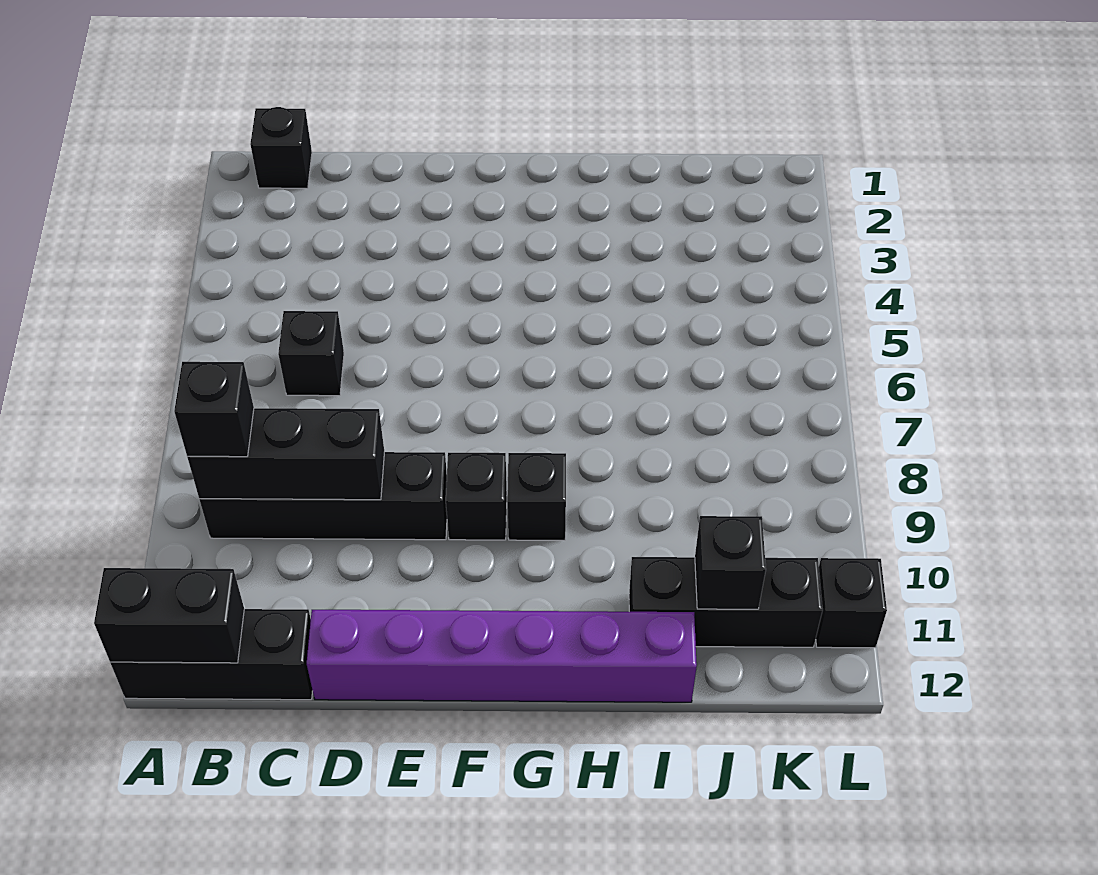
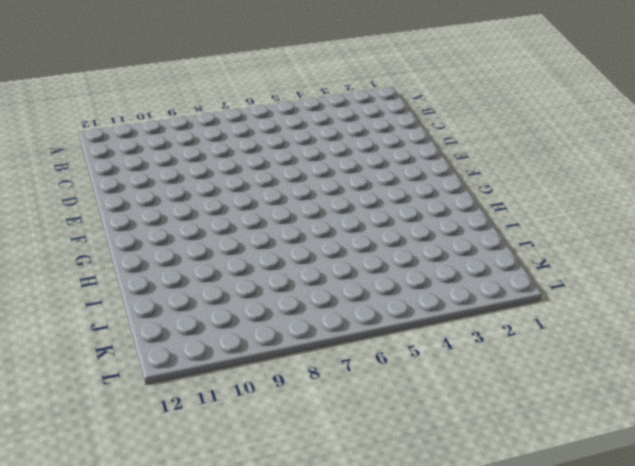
none -> black 1x3 brick [110,609,313,700]
none -> black 1x1 brick [250,107,312,188]
none -> black 1x4 brick [199,452,447,540]

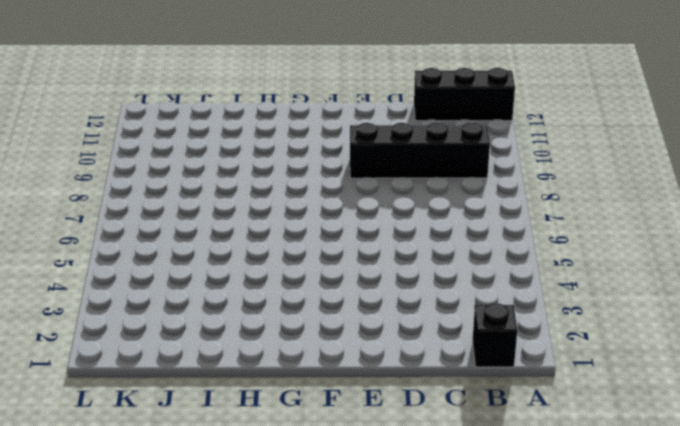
none -> black 1x1 brick [278,311,344,396]
none -> purple 1x6 brick [307,610,697,702]
none -> black 1x1 brick [446,453,507,540]

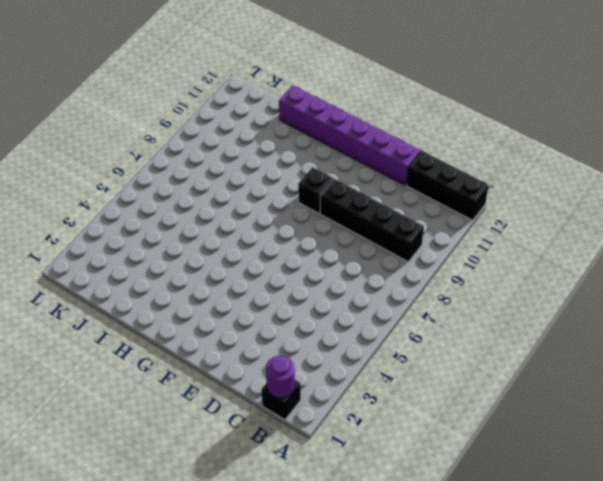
purple 1x1 round brick [266,356,295,398] -> none
none -> black 1x1 brick [278,311,344,396]
none -> black 1x1 brick [507,453,566,540]
none -> black 1x3 brick [629,557,823,647]

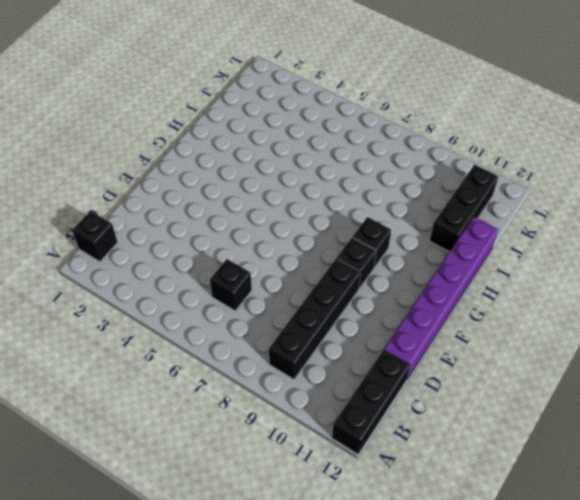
none -> black 1x1 brick [816,558,887,648]
none -> black 1x2 brick [94,568,244,663]
none -> black 1x3 brick [187,408,384,500]

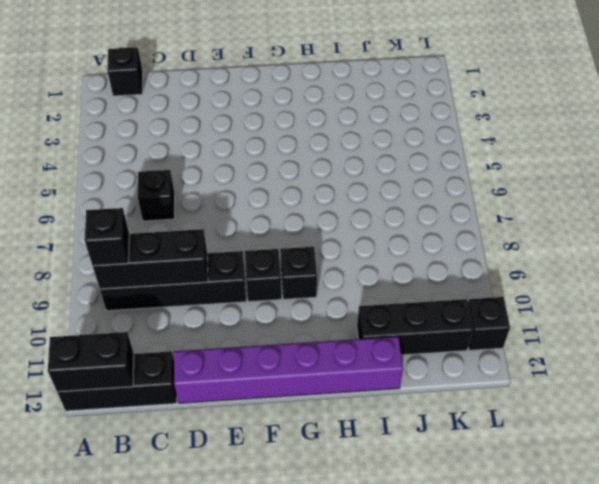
none -> black 1x1 brick [695,516,766,609]

